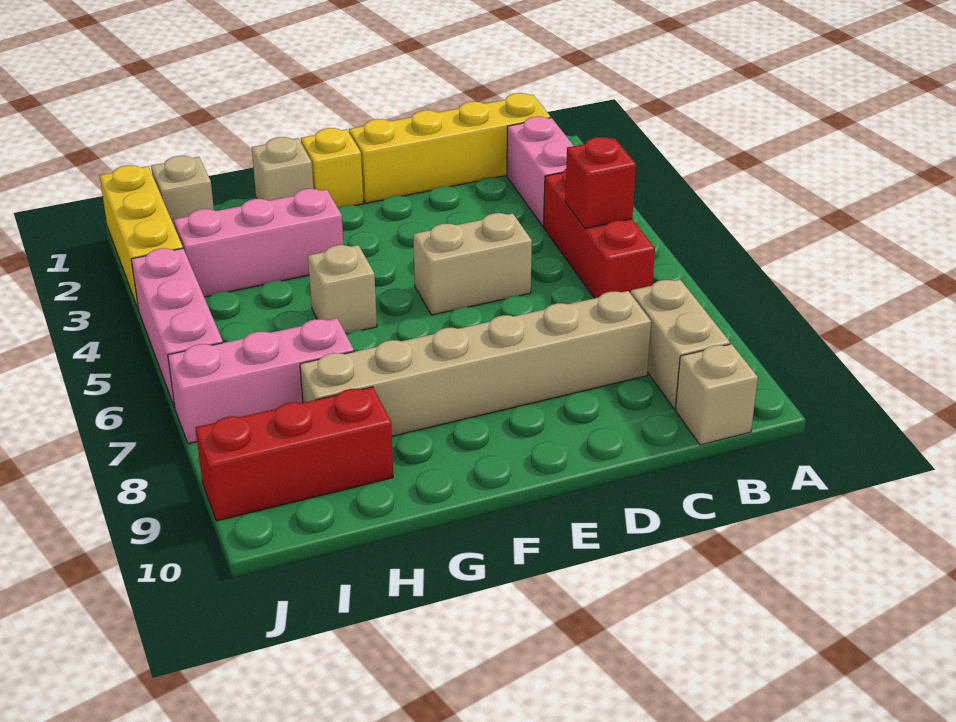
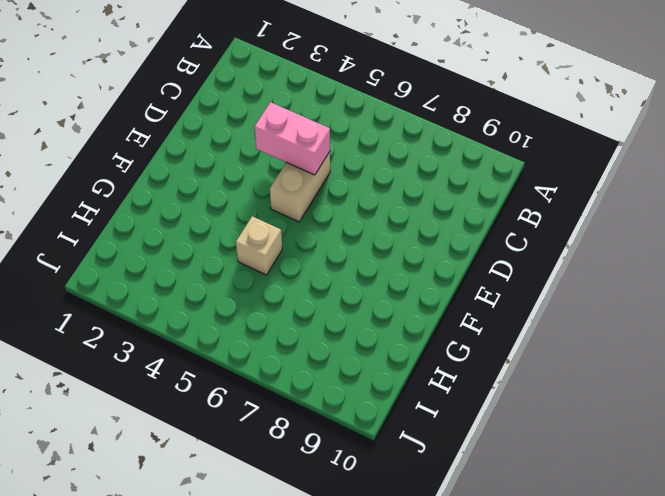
pink 1x2 brick [255,102,330,175] -> pink 1x2 brick moved to [507,116,574,226]
none -> yellow 1x4 brick [349,93,551,203]
none -> red 1x3 brick [544,169,655,298]
none -> tan 1x2 brick [631,279,730,409]

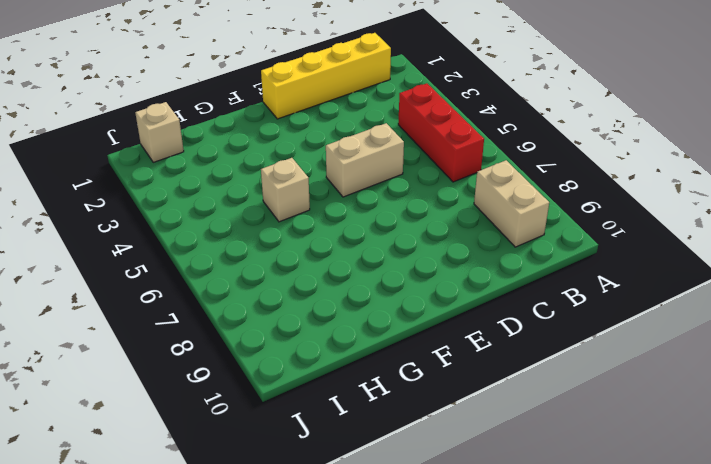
none -> pink 1x2 brick [507,116,574,226]
none -> tan 1x1 brick [675,344,758,445]
none -> tan 1x6 brick [300,291,651,436]

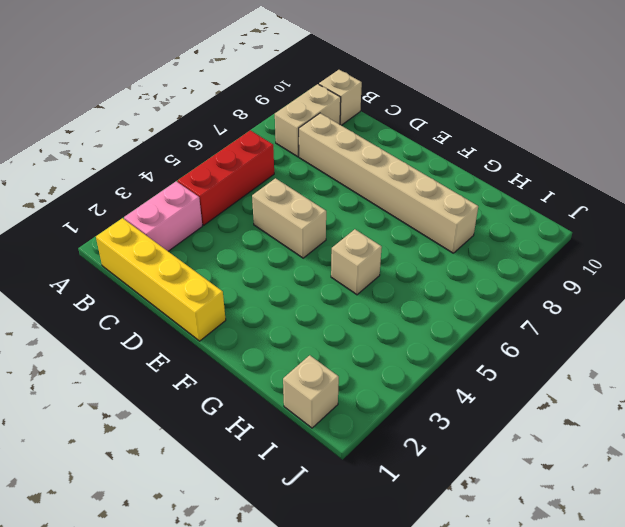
none -> yellow 1x1 brick [301,128,363,208]
none -> tan 1x1 brick [252,137,314,201]
none -> pink 1x3 brick [174,189,343,297]

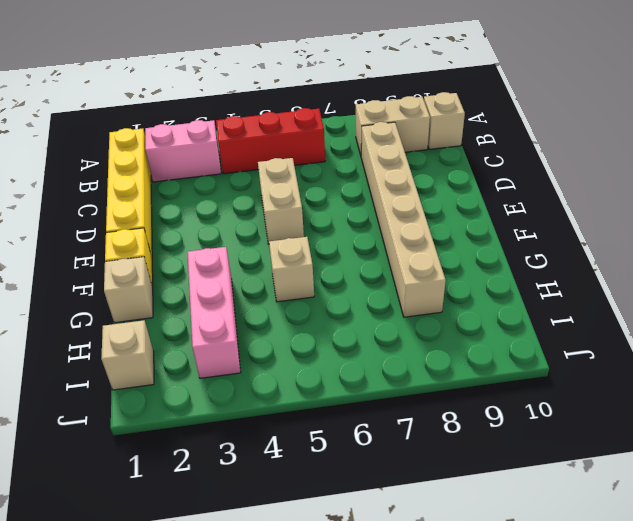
none -> pink 1x3 brick [168,318,354,444]
none -> red 1x3 brick [195,387,393,521]
none -> yellow 1x3 brick [99,165,183,310]

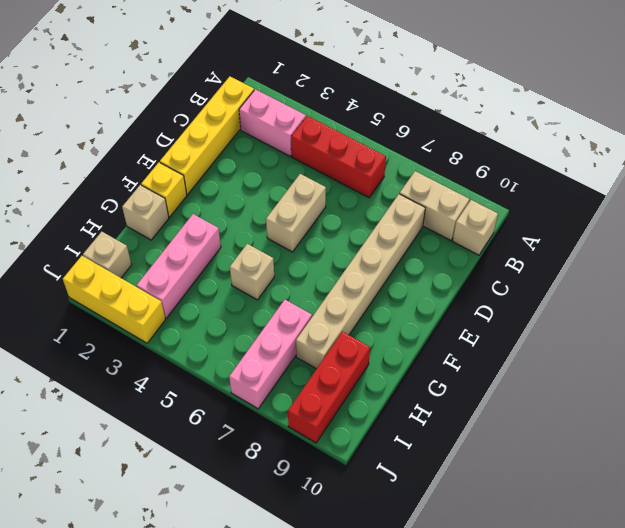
none -> pink 1x3 brick [131,248,223,408]
none -> red 1x1 brick [565,137,636,229]

